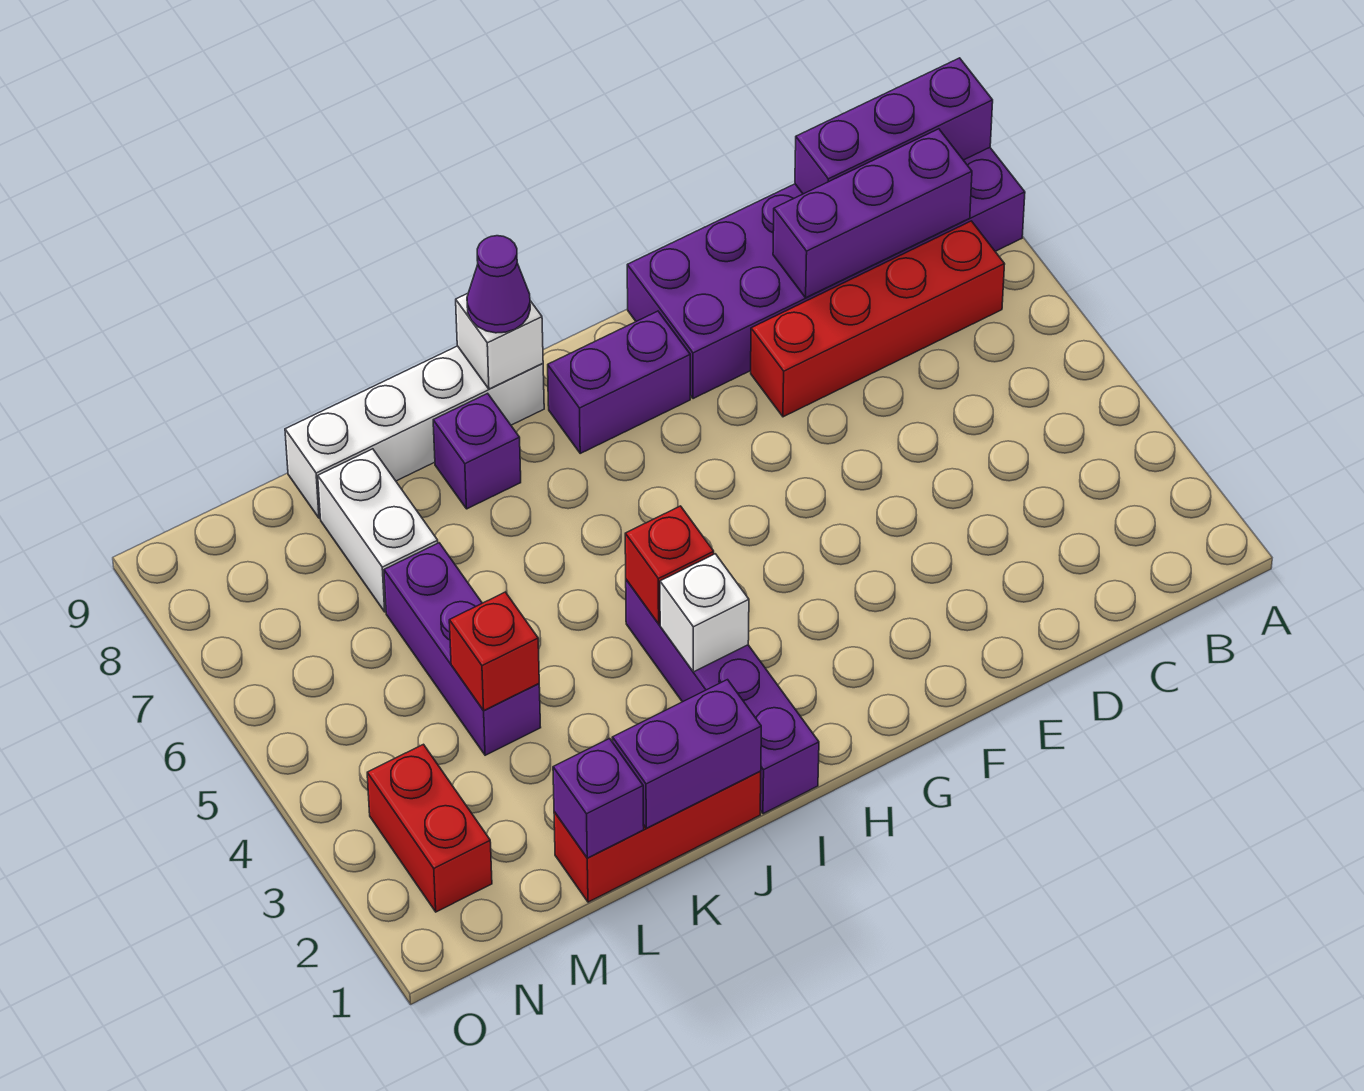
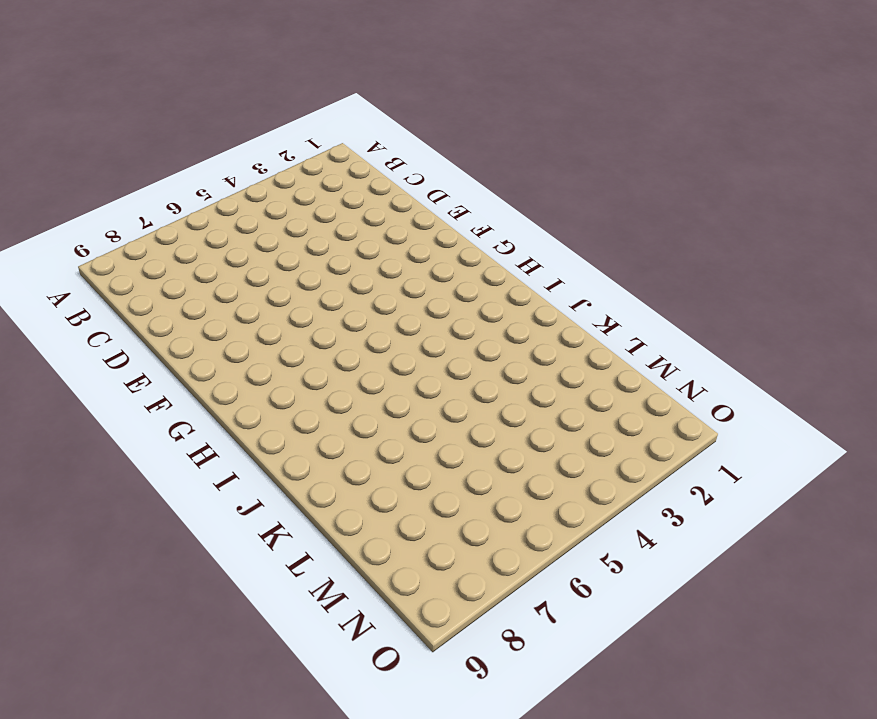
none -> purple 2x6 brick [627,148,1025,399]
none -> red 1x4 brick [751,221,1005,417]
none -> purple 1x2 brick [548,311,690,453]

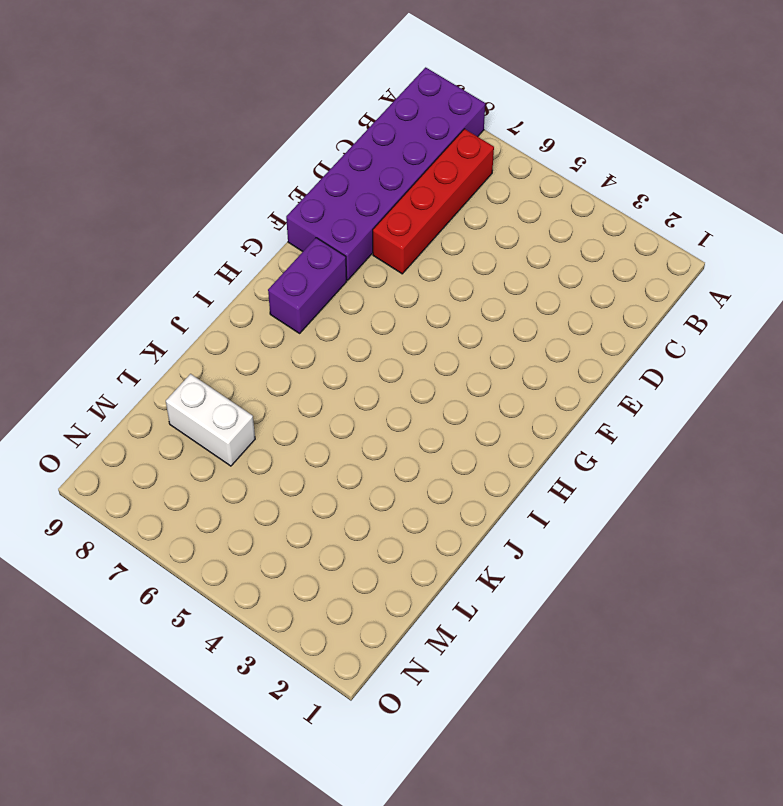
none -> purple 1x4 brick [626,580,819,814]
none -> white 1x4 brick [285,346,544,518]
none -> red 1x3 brick [554,771,761,902]

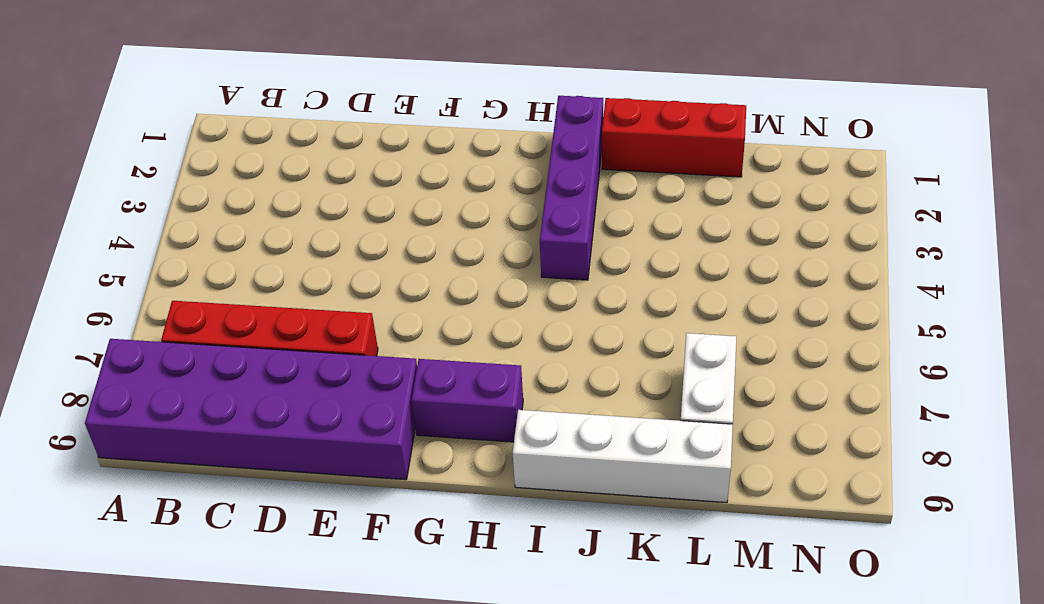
none -> purple 1x1 brick [433,393,521,509]
none -> purple 1x3 brick [384,543,541,755]
none -> red 1x2 brick [367,744,492,912]

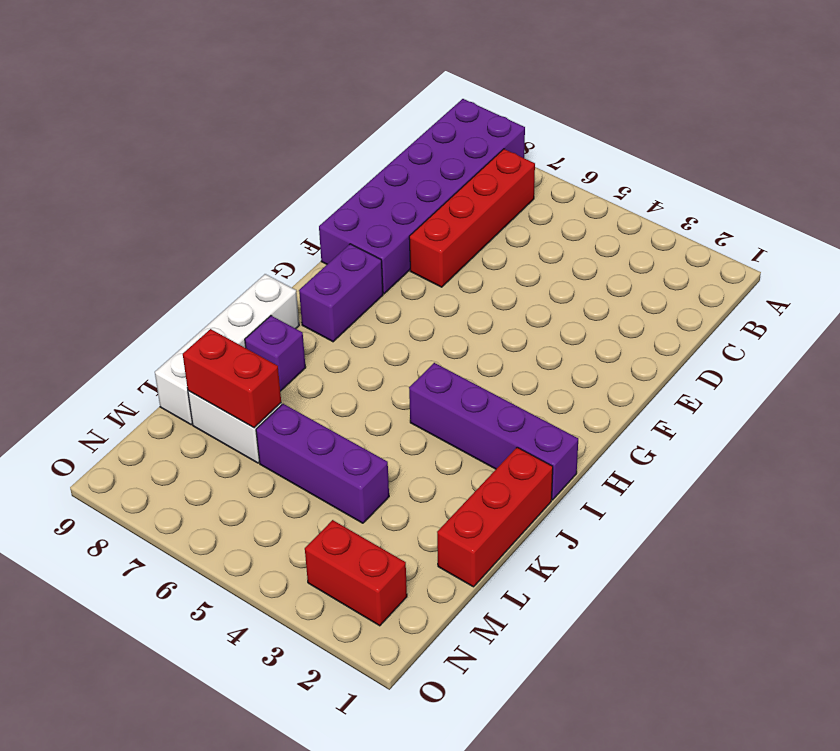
red 1x2 brick [183,329,281,428] -> none
none -> purple 1x3 brick [795,58,993,194]
none -> purple 1x3 brick [773,129,972,298]
none -> white 1x1 brick [660,554,749,672]

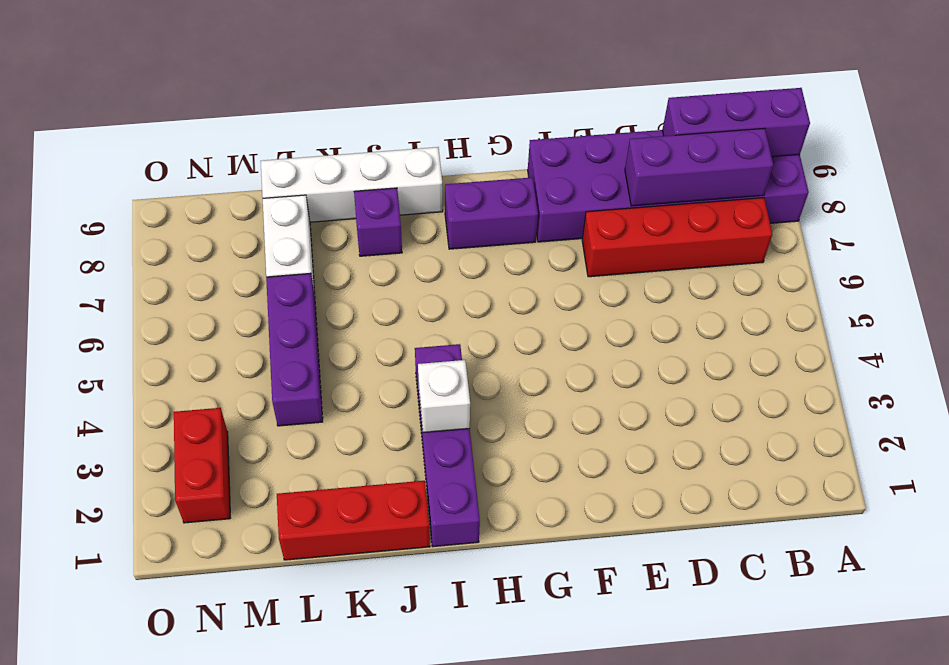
none -> red 1x1 brick [625,506,714,624]
none -> white 1x1 brick [456,293,543,389]
none -> purple 1x2 brick [612,680,761,828]

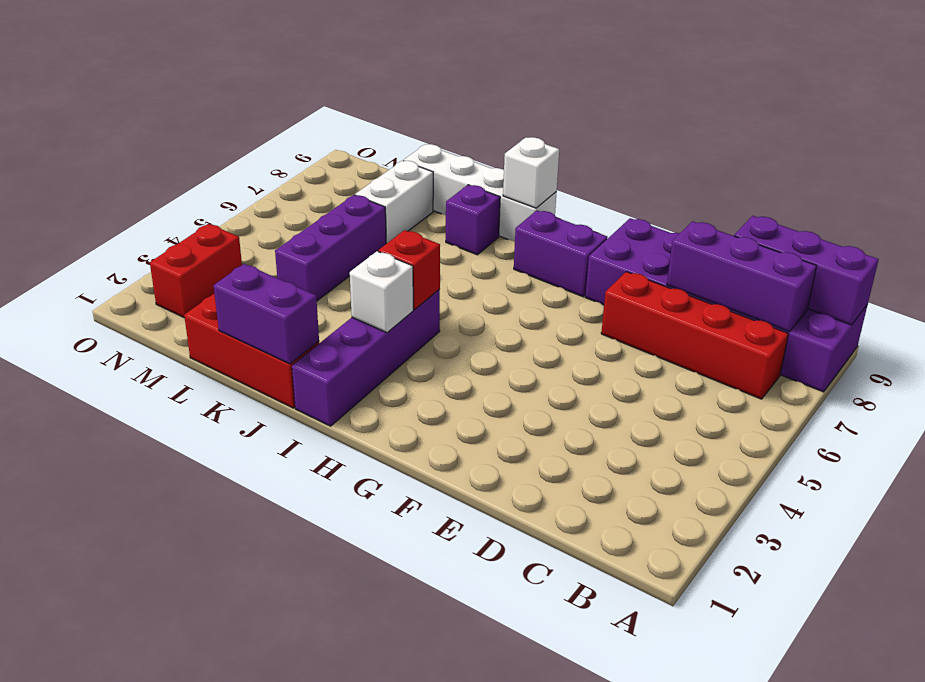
none -> purple 1x1 brick [553,739,644,858]
none -> red 1x1 brick [449,592,539,711]
none -> purple 1x1 cone [467,236,530,333]

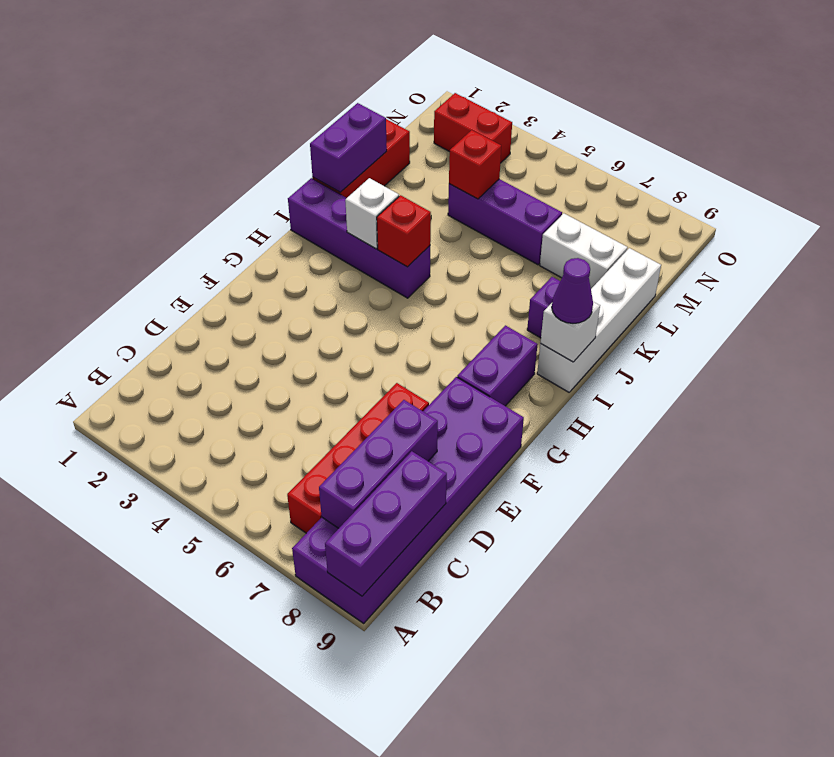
none -> purple 1x1 brick [553,739,644,858]

